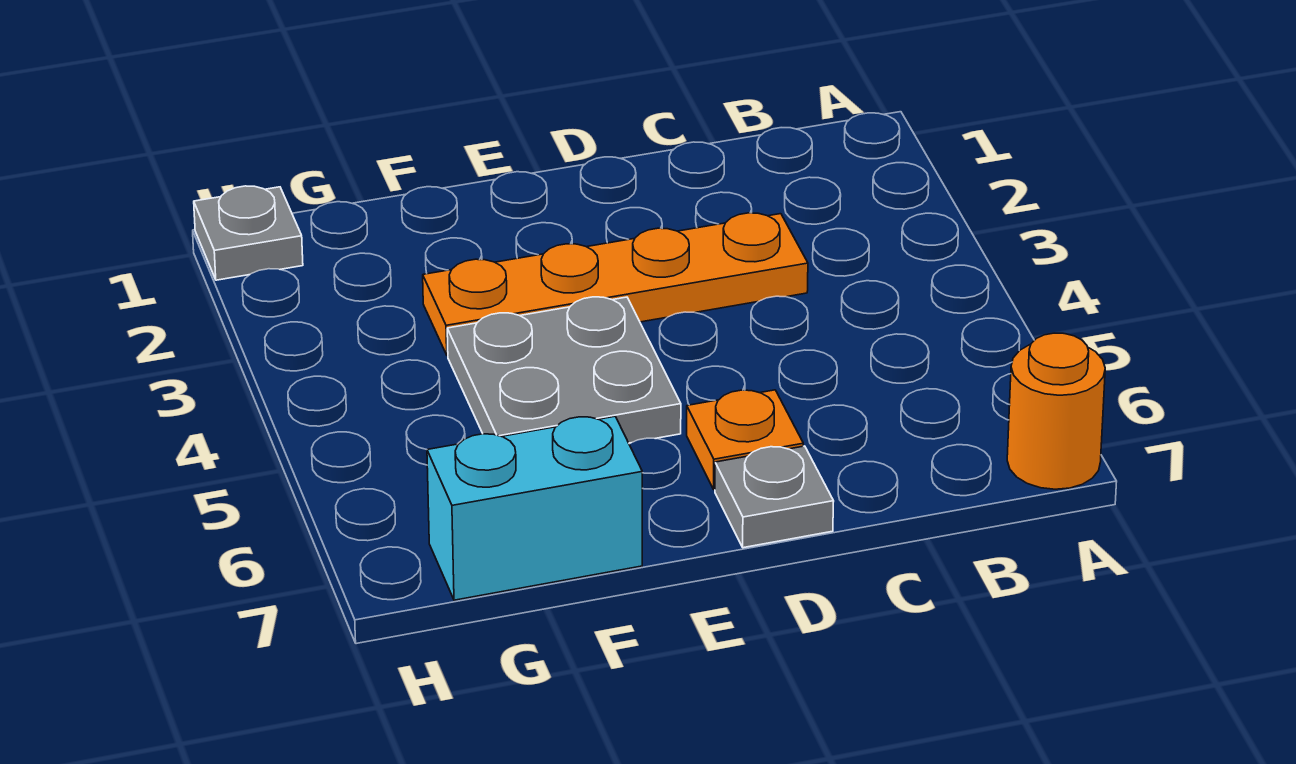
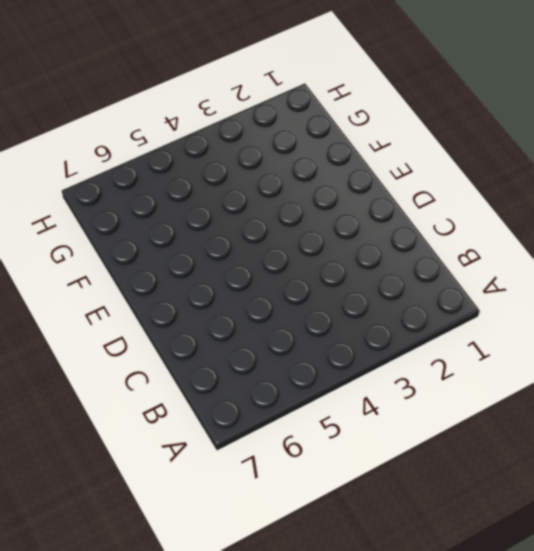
none -> orange 1x1 round brick [1007,333,1105,489]
none -> orange 1x4 plate [423,213,808,355]

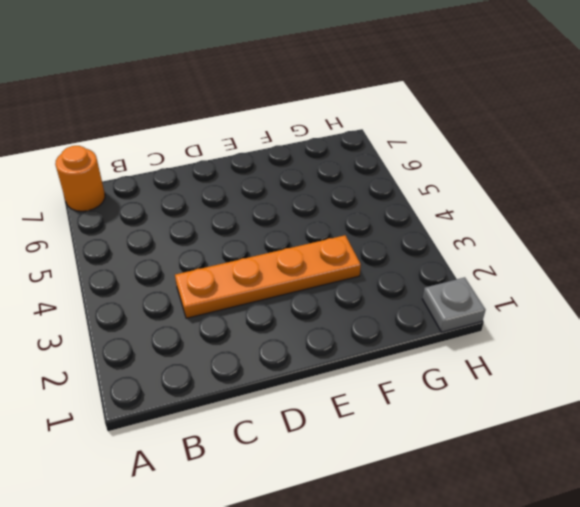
none -> orange 1x1 plate [687,390,803,490]
none -> grey 1x1 plate [715,446,834,548]

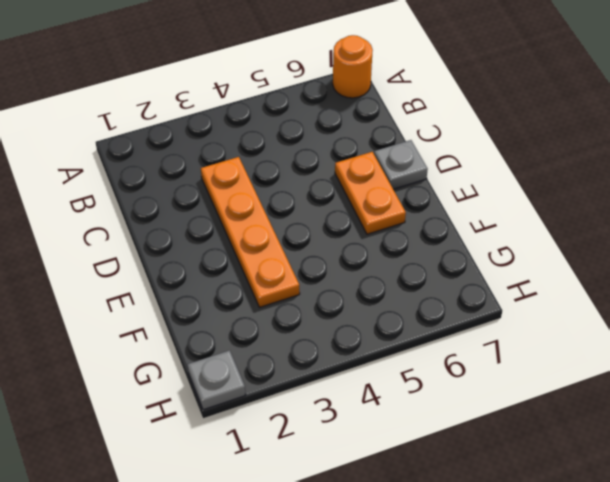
orange 1x2 plate [335,152,406,234] -> orange 1x1 plate [687,390,803,490]
none -> grey 2x2 plate [447,297,681,443]
none -> cyan 1x2 brick [427,416,642,600]

